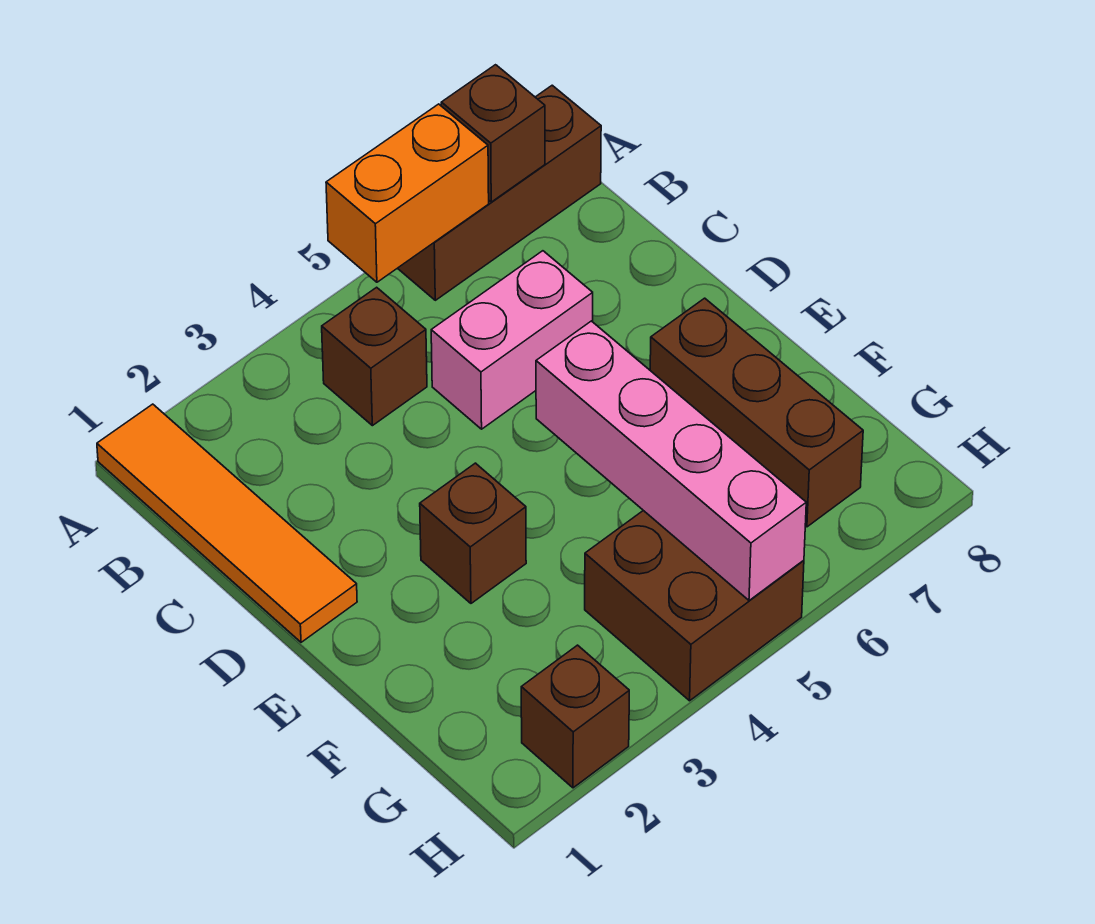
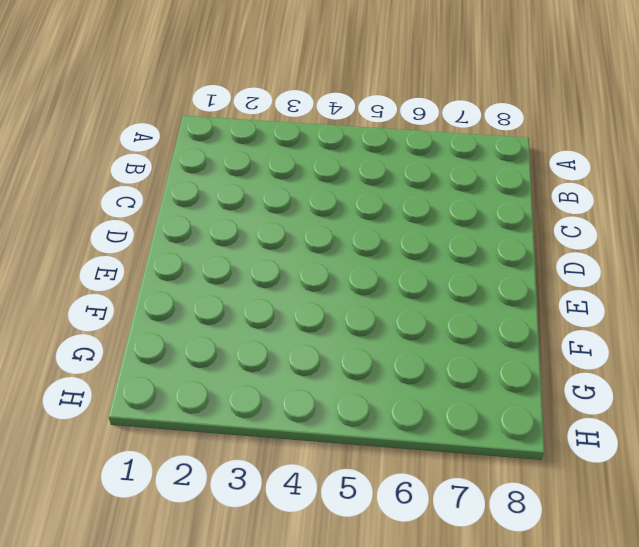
none -> orange 1x4 tile [97,404,357,642]
none -> brown 1x3 brick [398,85,601,300]

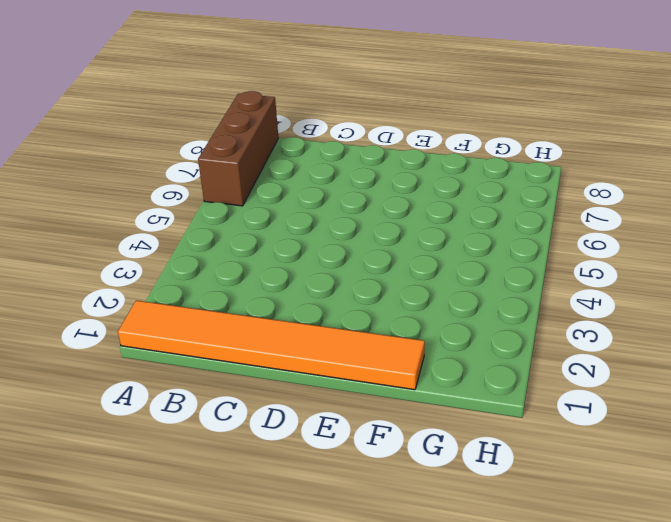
orange 1x6 tile [118,300,425,390] -> orange 1x4 tile [97,404,357,642]
none -> brown 1x1 brick [322,287,427,426]
none -> pink 1x2 brick [431,251,593,429]

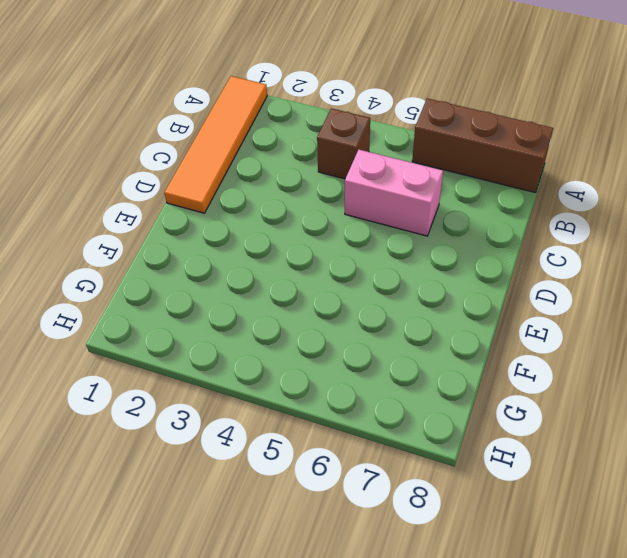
none -> brown 1x1 brick [420,463,526,603]
none -> brown 1x3 brick [650,298,863,527]

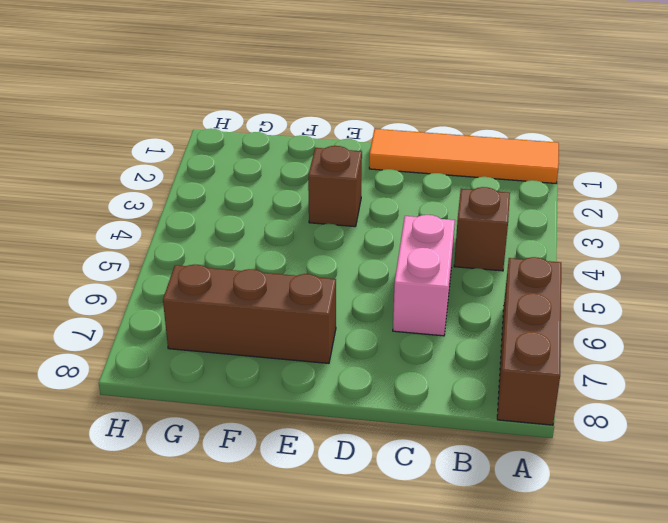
none -> brown 2x2 brick [585,511,804,701]
none -> brown 1x1 brick [521,645,629,788]

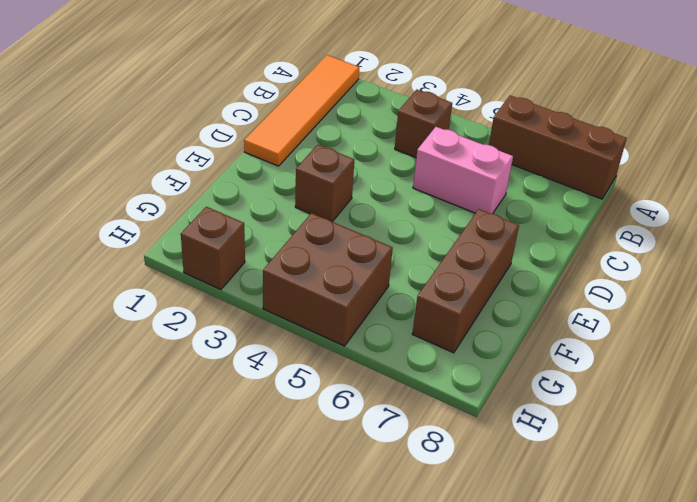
none -> orange 1x2 brick [326,104,489,282]
none -> brown 1x1 brick [441,65,545,202]

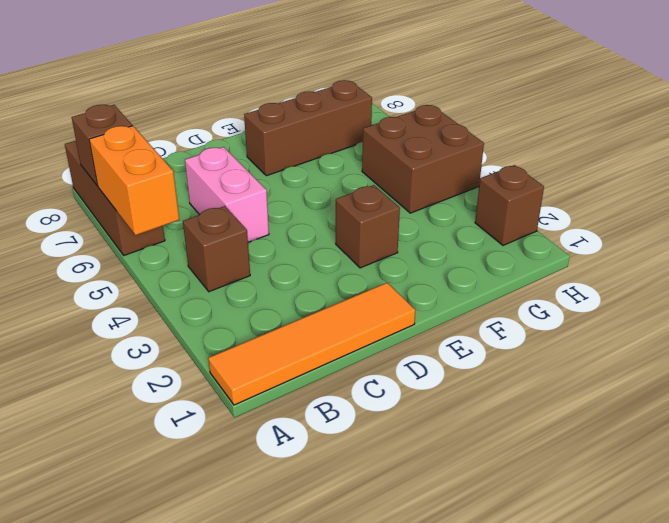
none -> pink 1x4 brick [536,321,806,600]

